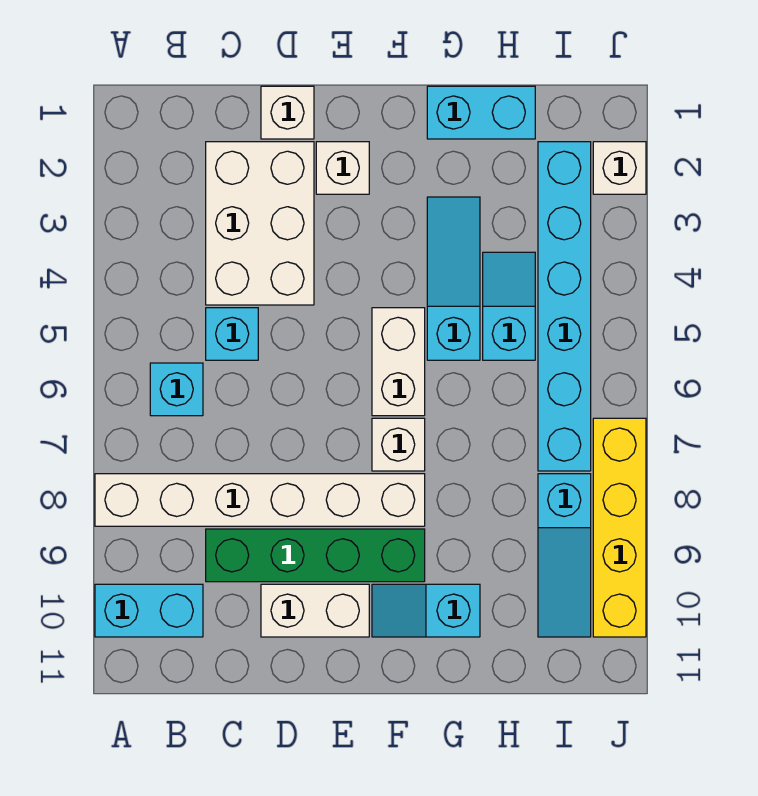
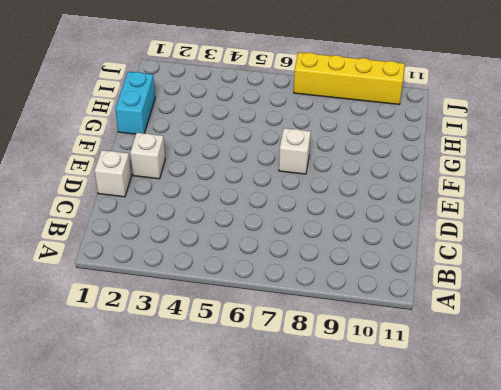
none -> white 1x6 brick [95,474,425,526]
none -> cyan 1x2 brick [95,584,203,637]
none -> cyan 1x1 brick [150,363,203,416]

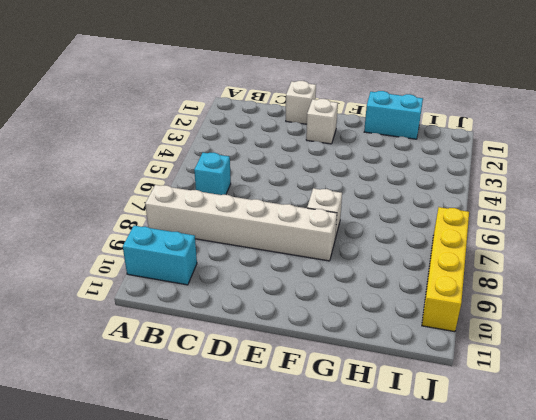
none -> white 2x3 brick [206,142,314,305]
none -> cyan 1x1 brick [206,308,258,360]
none -> green 1x4 brick [206,529,425,582]

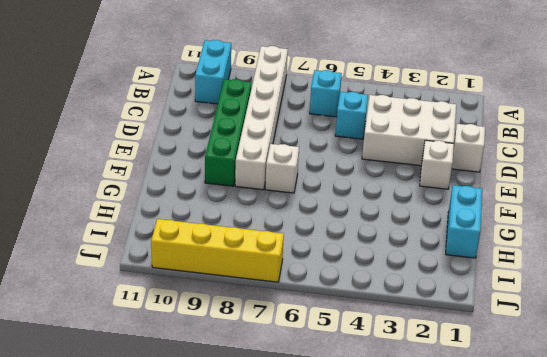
none -> white 1x2 brick [261,584,369,637]
none -> white 1x2 brick [372,308,425,416]
none -> cyan 1x2 slope [372,584,480,637]

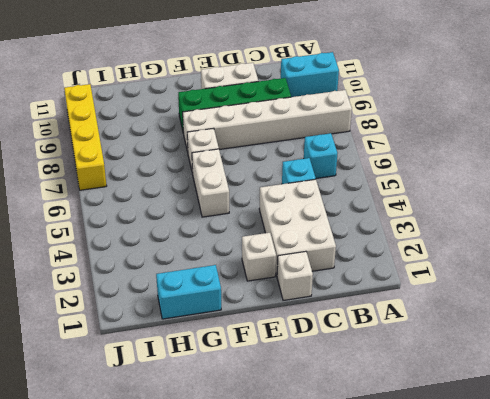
none -> cyan 1x2 slope [372,584,480,637]
none -> cyan 1x3 slope [427,197,480,360]
none -> cyan 1x2 slope [483,252,535,360]

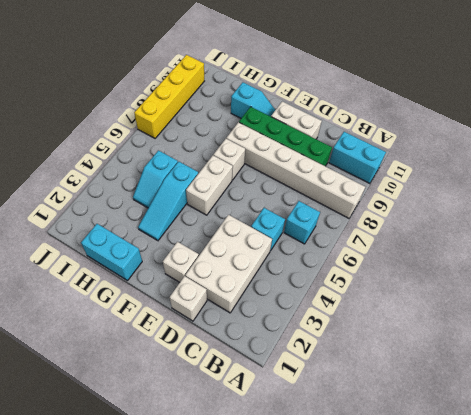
none -> cyan 1x6 brick [538,142,591,471]
none -> cyan 1x3 slope [538,474,591,637]
none -> white 1x1 brick [593,142,646,194]

